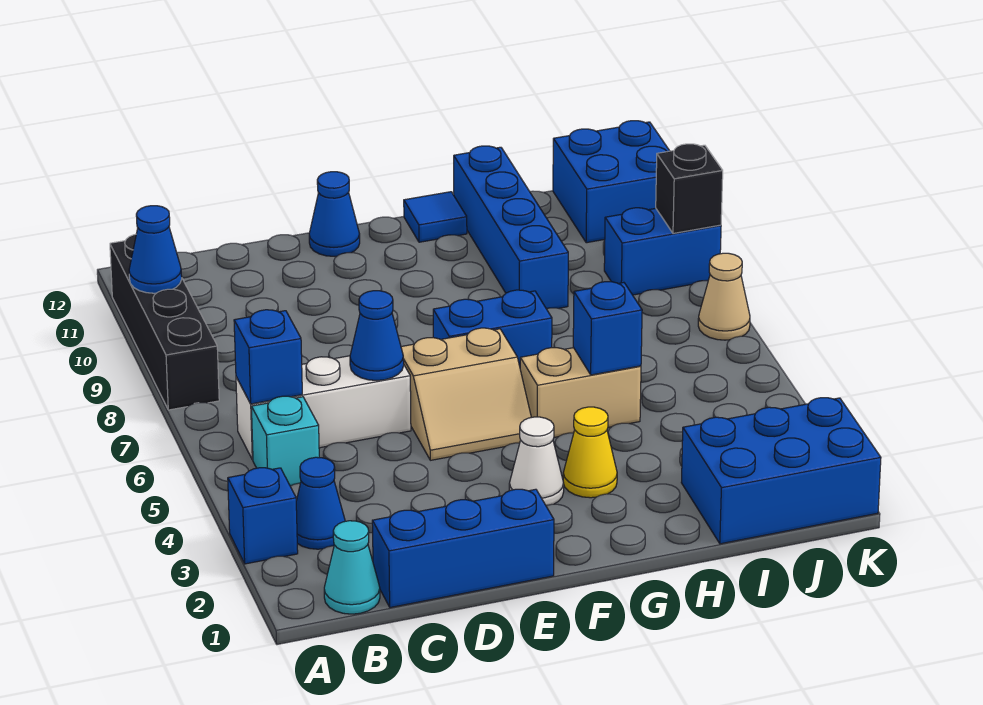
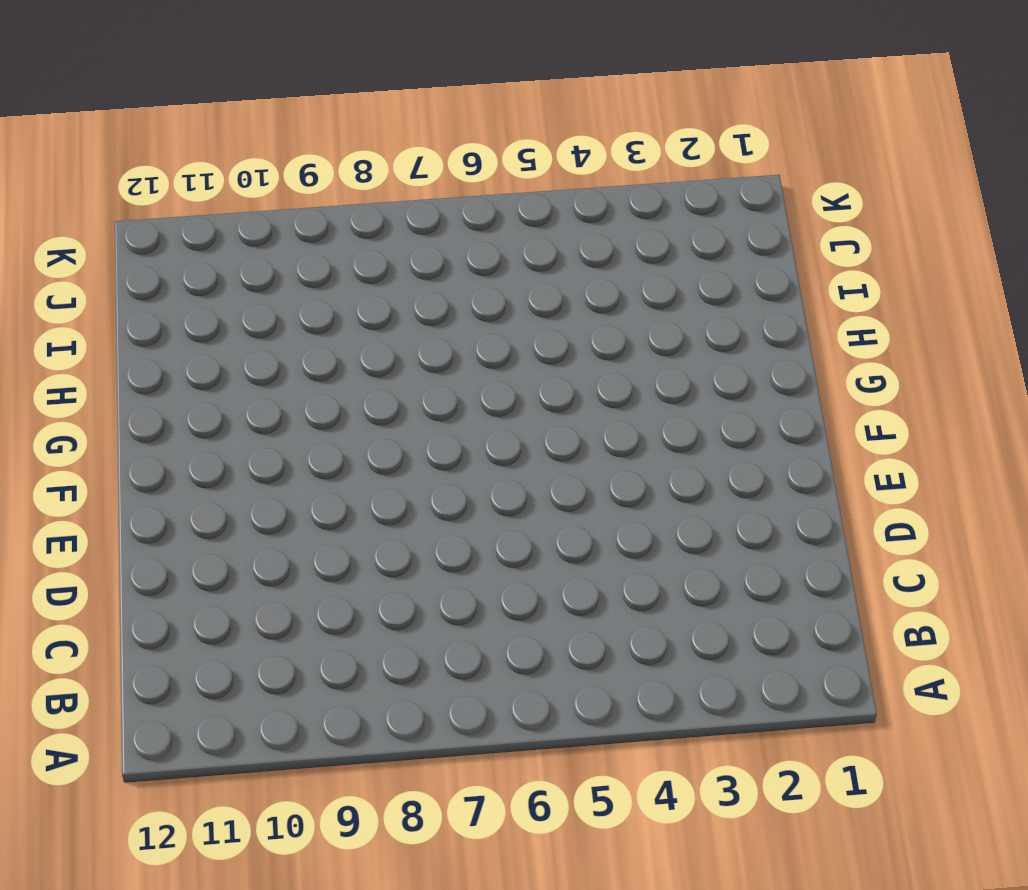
none -> blue 1x1 brick [228,468,298,564]
none -> black 1x4 brick [110,234,219,410]
none -> cyan 1x1 cone [324,521,380,614]

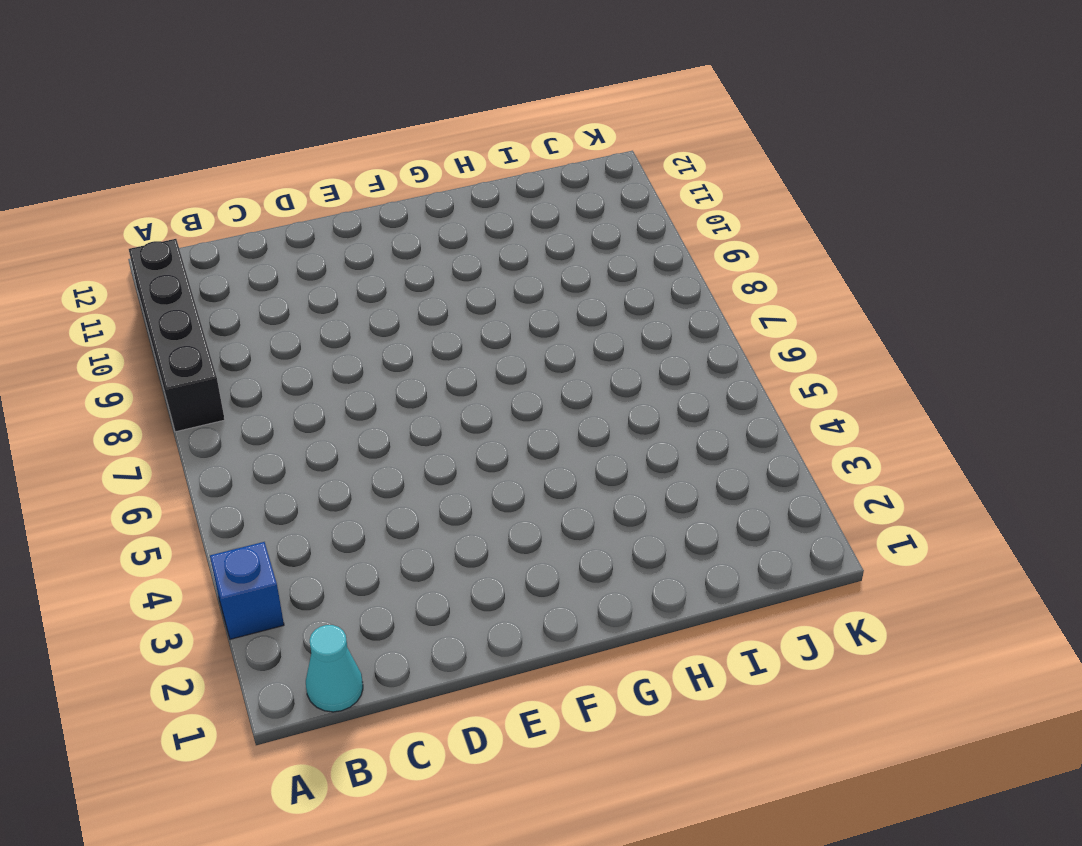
none -> blue 1x1 cone [296,457,345,549]
none -> cyan 1x1 brick [251,396,319,486]
none -> white 1x3 brick [236,356,411,460]

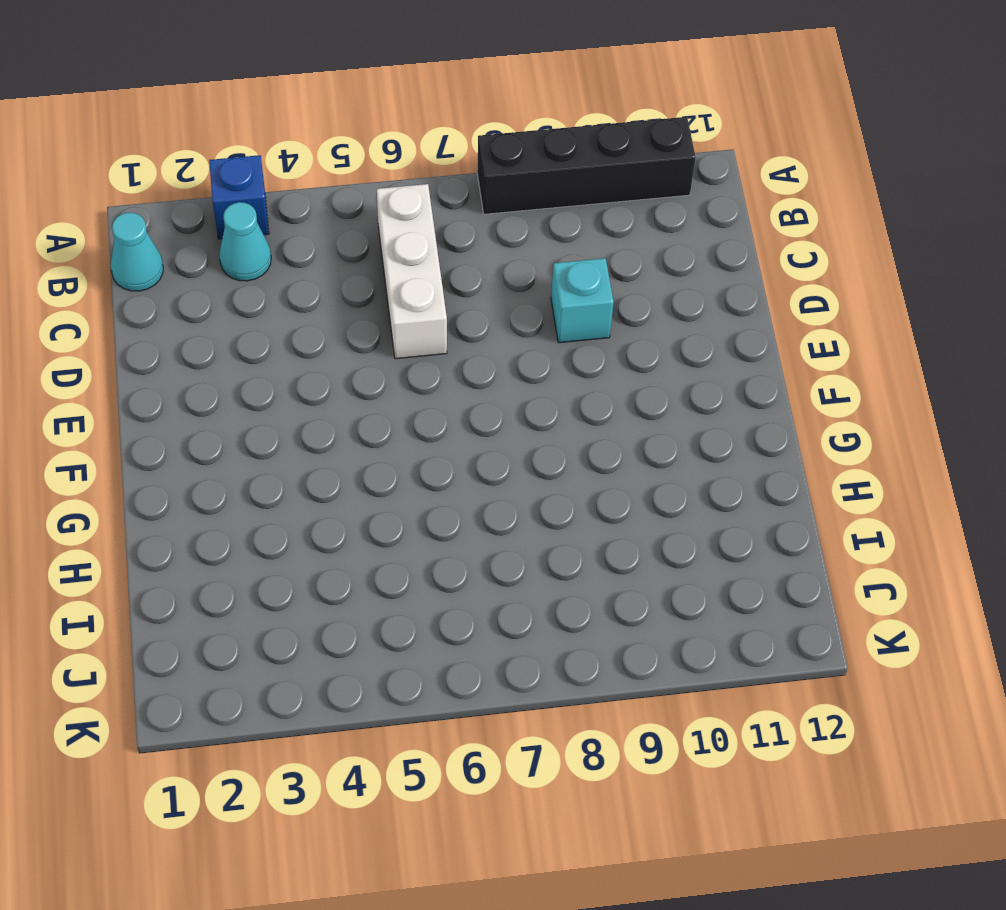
cyan 1x1 cone [219,202,271,281] -> blue 1x1 cone [296,457,345,549]
cyan 1x1 brick [551,258,614,343] -> cyan 1x1 brick moved to [251,396,319,486]
none -> blue 1x3 brick [372,489,554,608]
none -> tan 2x2 slope [401,328,531,460]
none -> blue 1x1 cone [309,172,360,256]

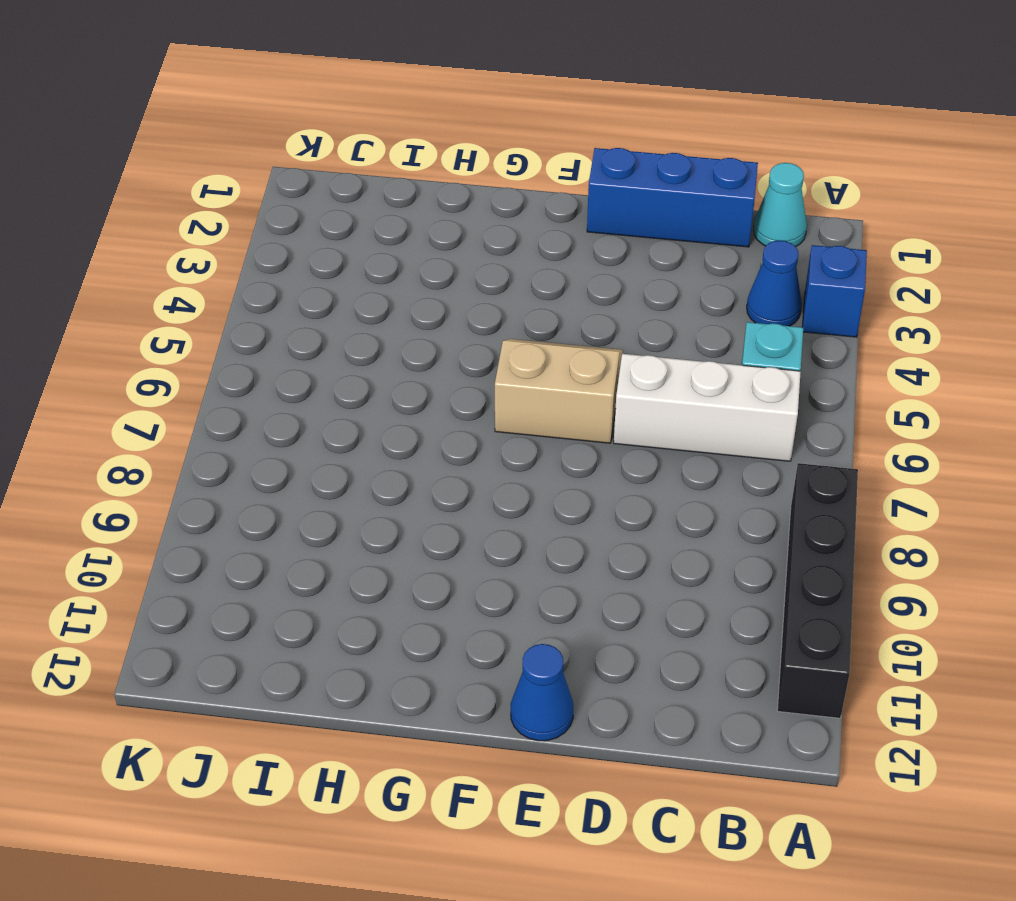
none -> white 1x1 cone [509,417,564,505]
none -> blue 1x2 brick [433,290,552,366]
none -> yellow 1x1 cone [563,407,617,498]

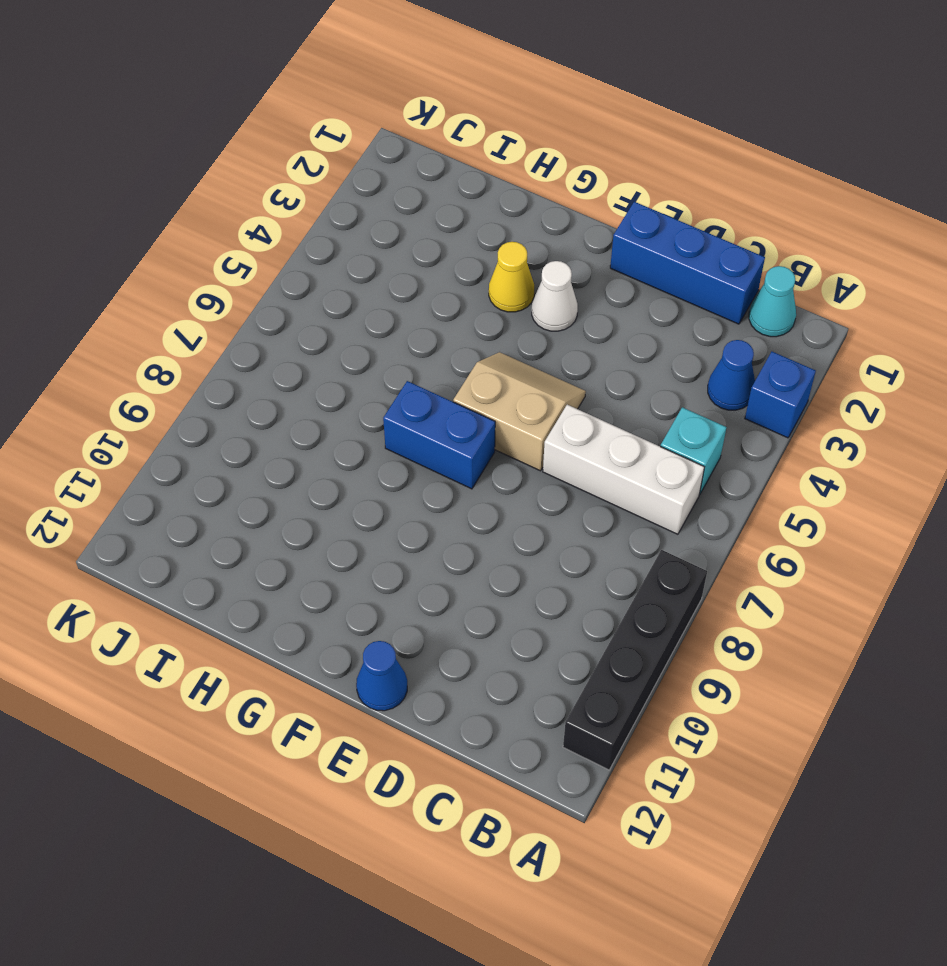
none -> tan 1x2 brick [520,348,641,437]
none -> blue 1x1 tile [404,192,467,242]
none -> blue 1x4 brick [454,146,568,309]

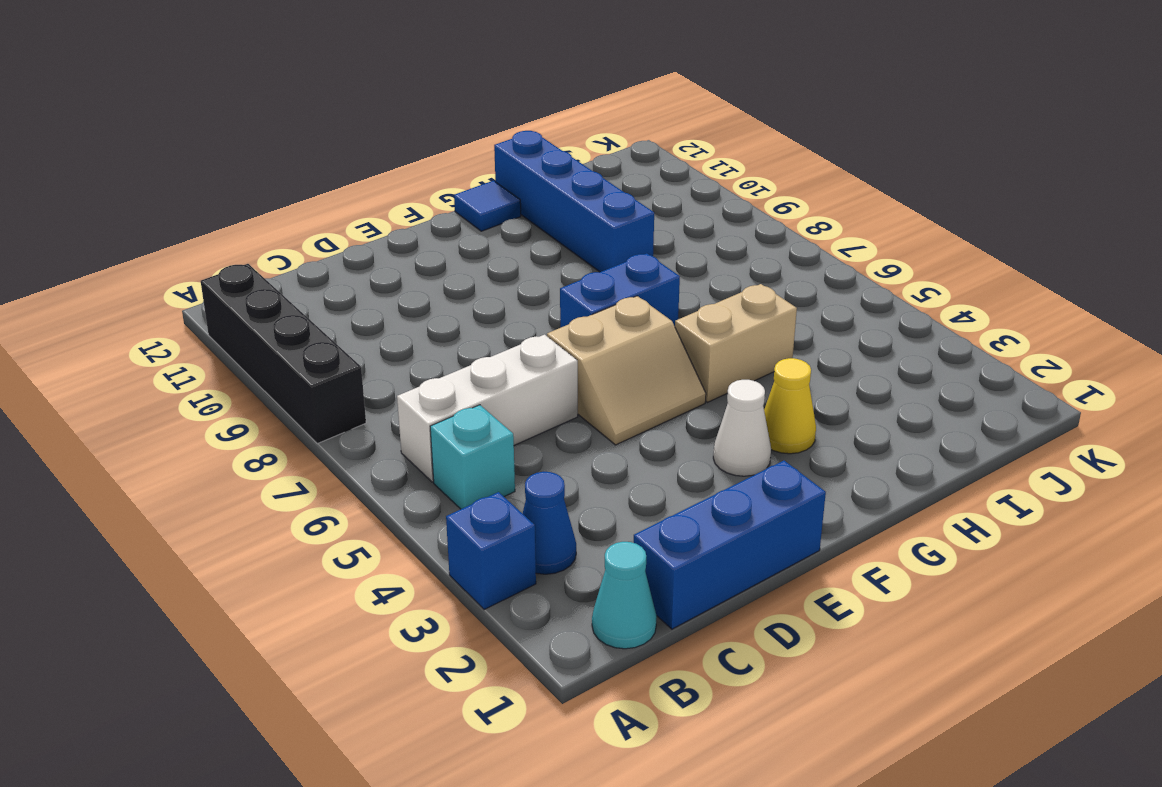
none -> blue 1x1 cone [309,172,360,256]
none -> blue 2x3 brick [681,398,881,544]
none -> blue 1x2 brick [604,208,721,295]

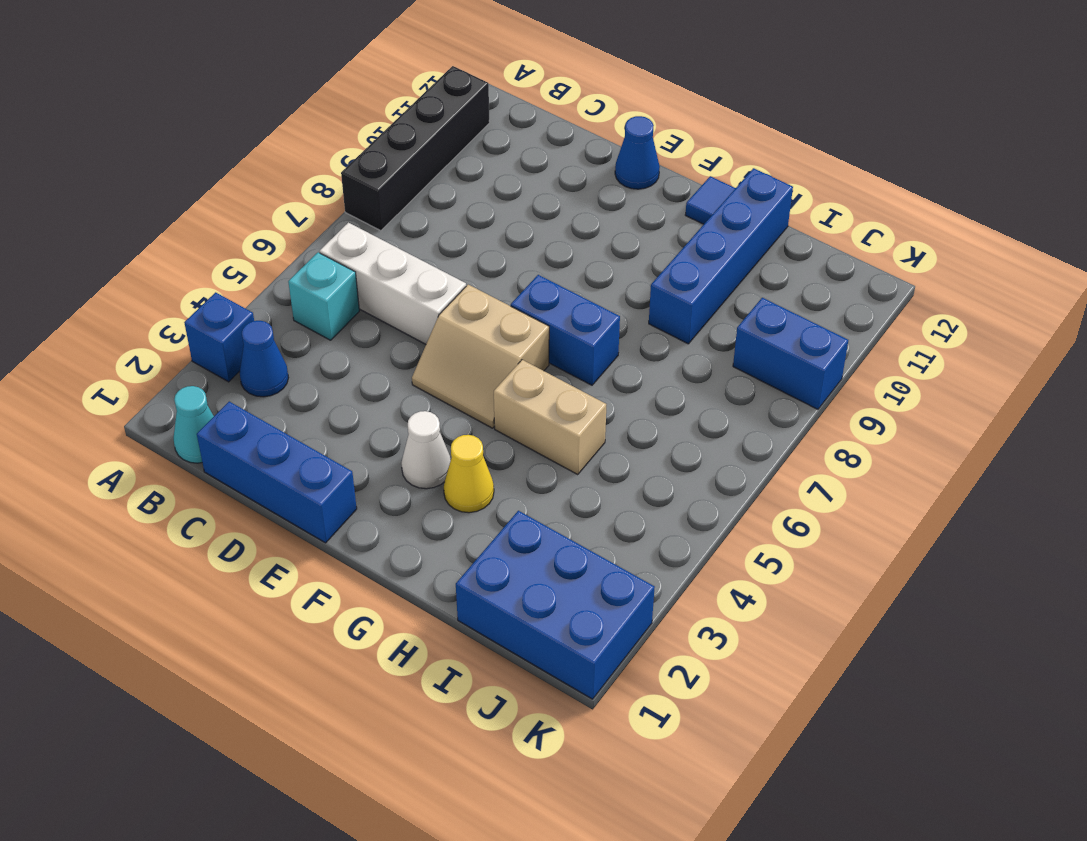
none -> blue 2x2 brick [553,121,669,243]
none -> tan 1x1 cone [698,253,750,340]
none -> blue 1x1 cone [129,206,182,293]

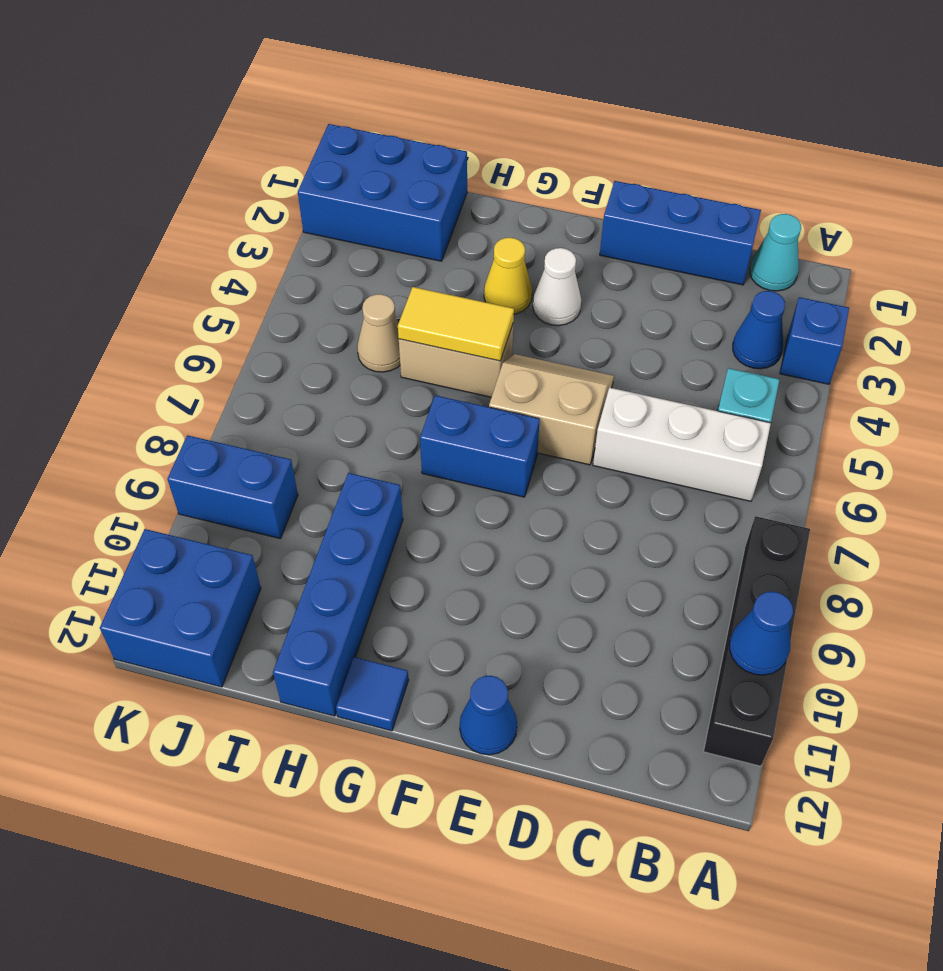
yellow 1x2 tile [398,287,514,361] -> blue 1x1 brick [573,282,642,375]
tan 1x1 cone [357,294,400,372] -> tan 1x1 cone moved to [698,253,750,340]
none -> blue 1x1 brick [234,310,302,404]
none -> blue 1x1 cone [350,291,404,380]
none -> black 1x1 brick [656,144,723,233]

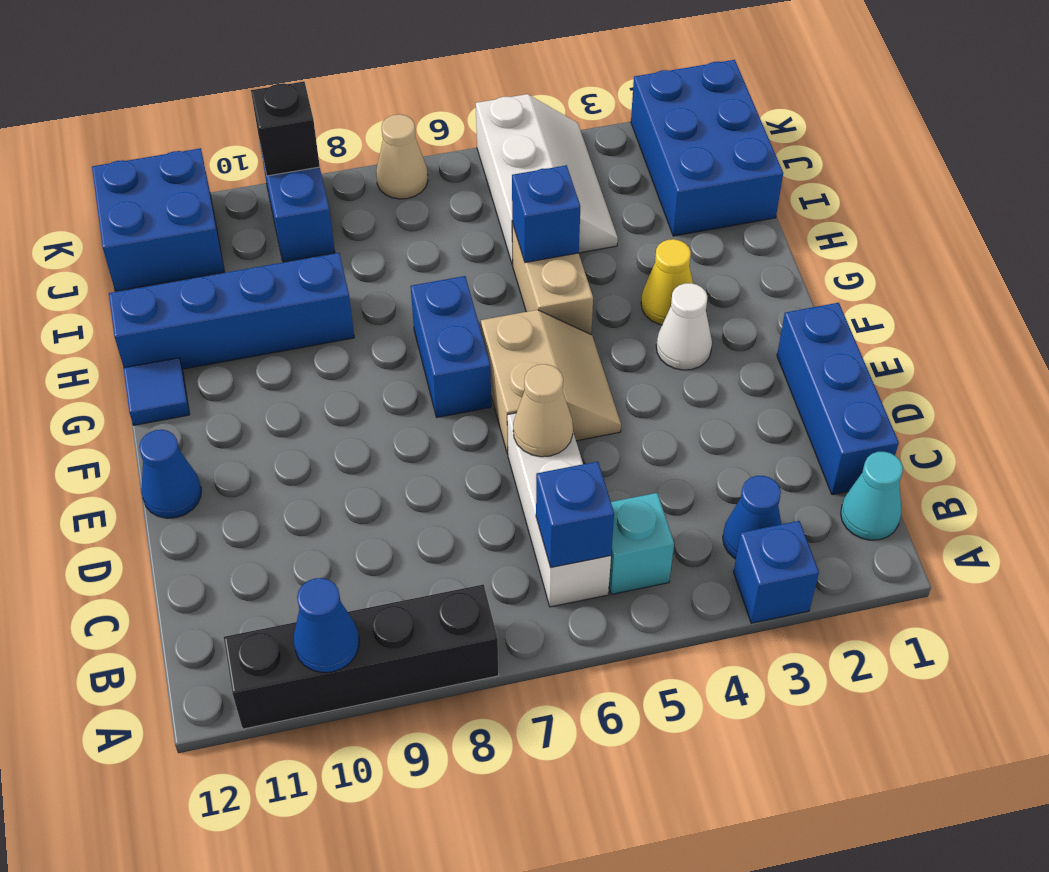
tan 1x1 cone [513,364,573,457] -> blue 1x1 cone [350,291,404,380]
white 2x3 slope [476,94,618,265] -> none

